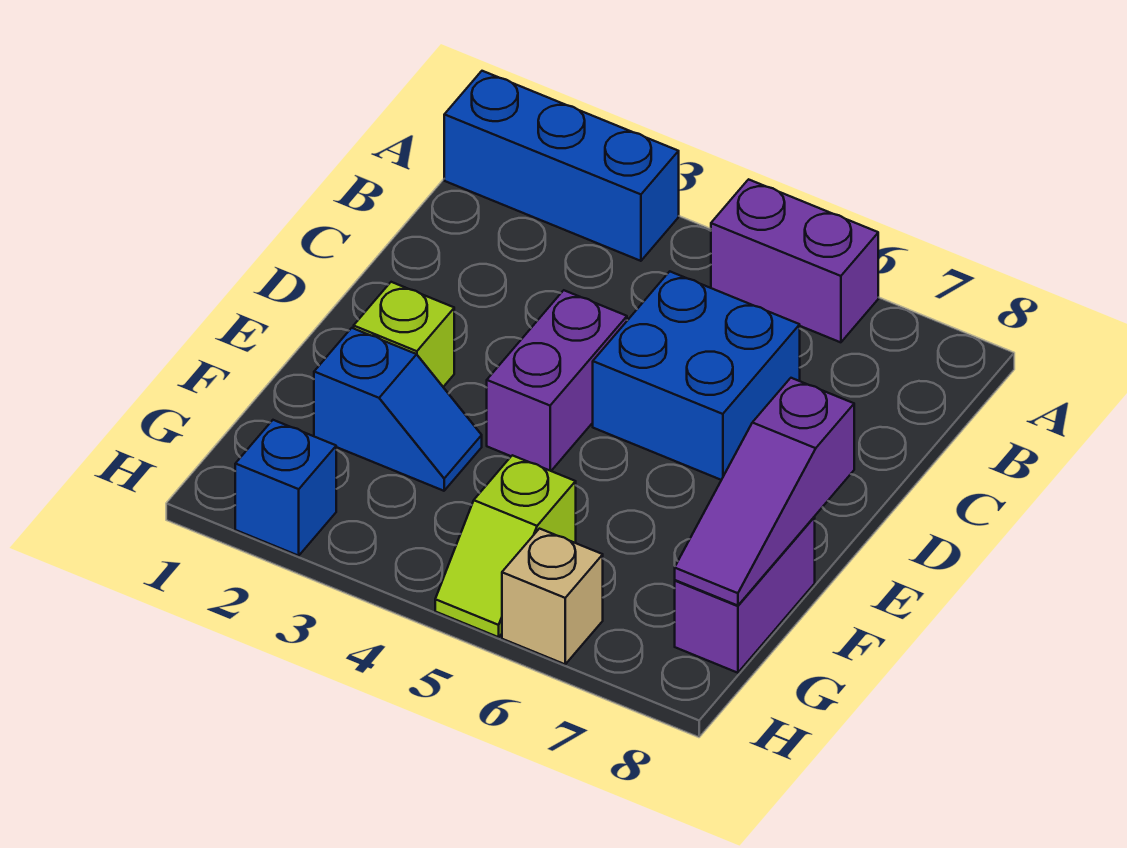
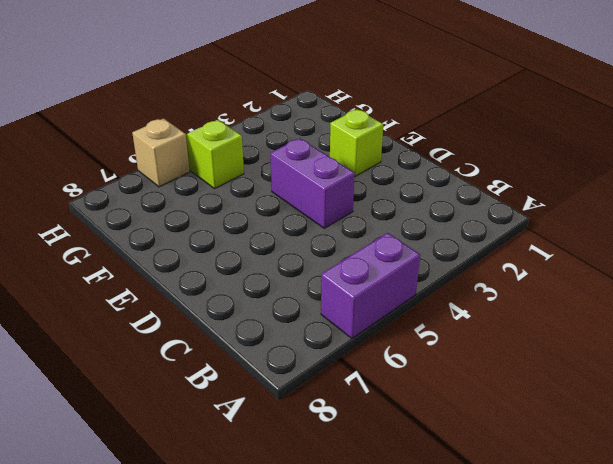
none -> blue 1x3 brick [444,71,679,261]
none -> blue 2x2 brick [593,271,800,480]

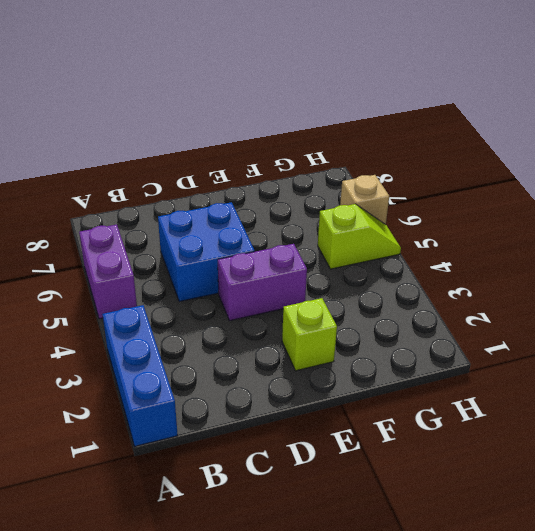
none -> blue 1x2 slope [314,328,482,491]
none -> purple 1x2 brick [675,517,815,673]

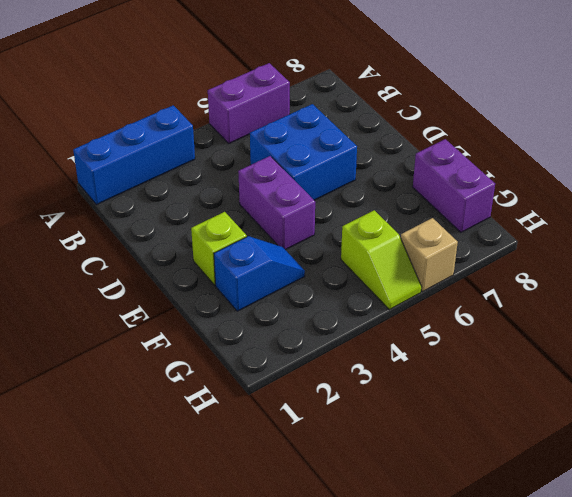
none -> blue 1x1 brick [235,420,336,556]
none -> purple 1x3 slope [675,378,854,606]

